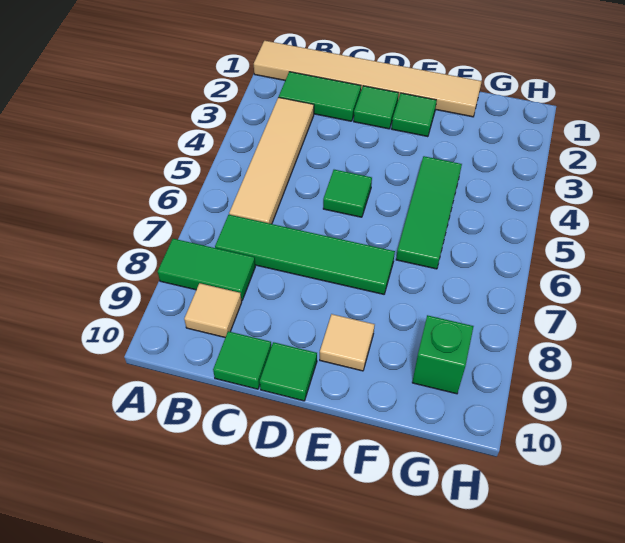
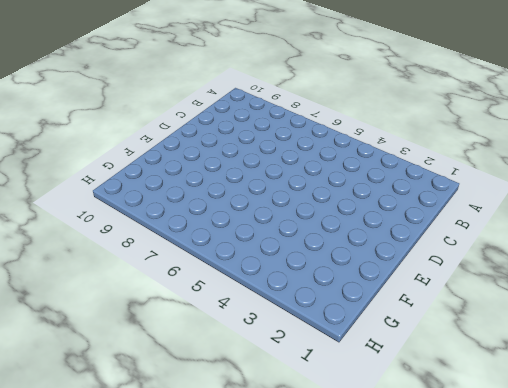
none -> tan 1x6 tile [254,41,482,117]
none -> green 1x2 tile [158,239,255,301]
none -> green 1x2 tile [279,72,361,121]

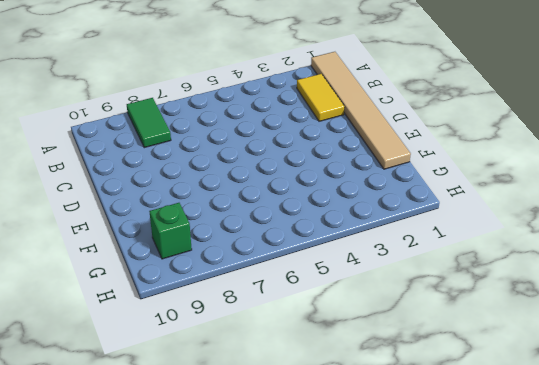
yellow 1x2 tile [297,74,345,121] -> green 1x2 tile [279,72,361,121]
none -> tan 1x4 tile [229,97,314,224]
none -> green 1x4 tile [215,215,395,294]
none -> tan 1x1 tile [184,283,242,337]

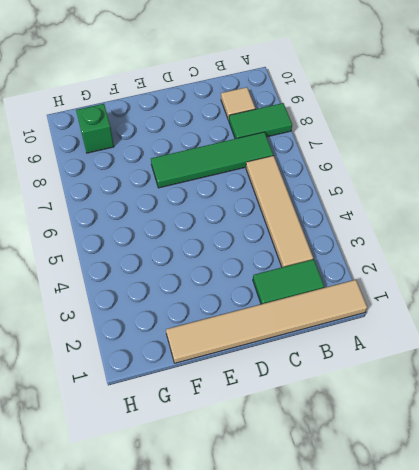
none -> green 1x1 tile [213,331,271,389]
none -> green 1x1 tile [354,86,399,129]
none -> green 1x1 tile [323,170,372,217]

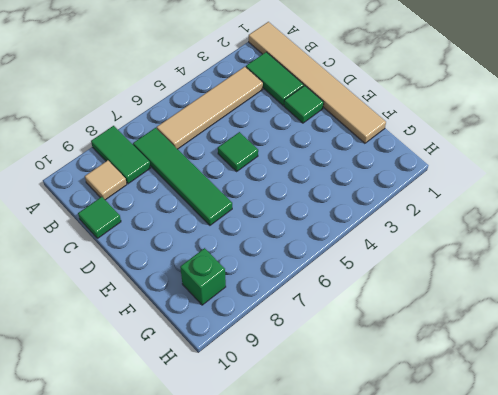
none -> green 1x1 tile [260,342,317,401]
none -> green 1x1 tile [392,93,437,137]
none -> tan 1x1 tile [320,314,375,371]

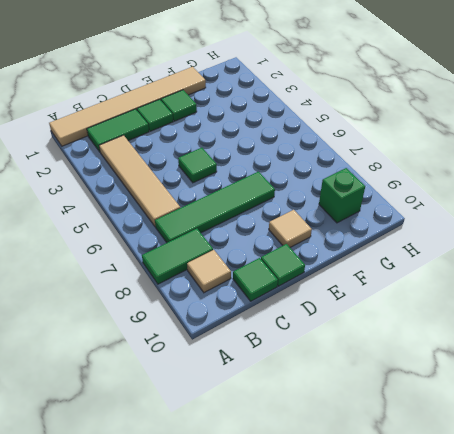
none -> green 1x3 tile [396,156,462,269]

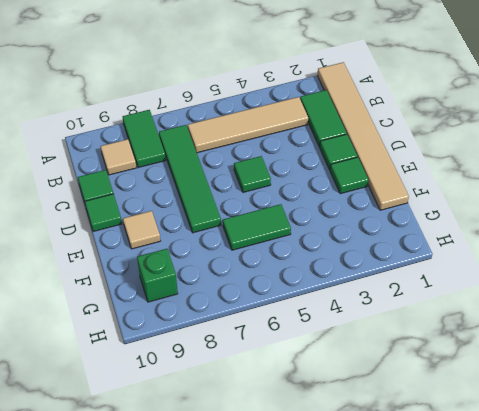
green 1x2 tile [223,204,291,250] -> green 1x3 tile [396,156,462,269]

